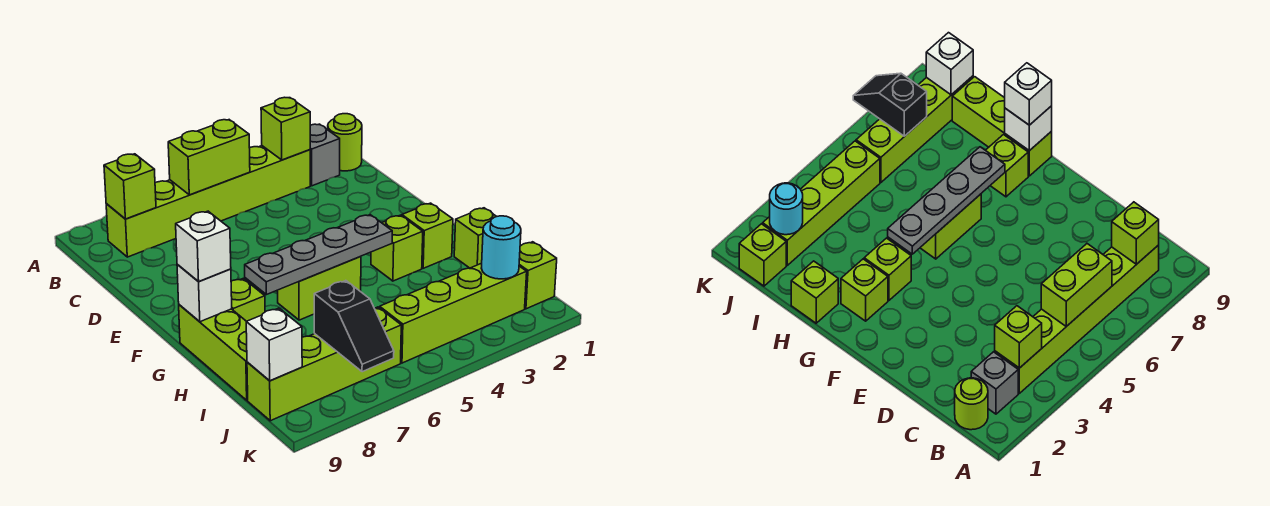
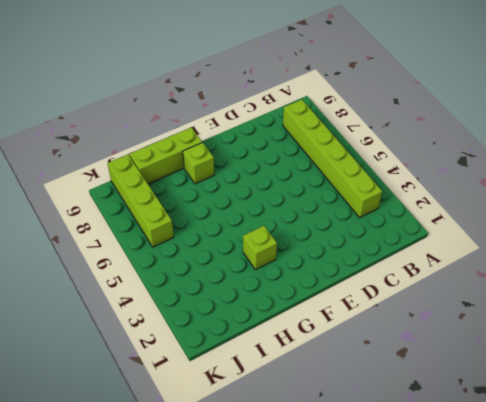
none -> lime 1x1 round brick [328,114,362,171]
none -> grey 1x1 brick [310,124,340,186]
none -> lime 1x1 brick [402,203,453,268]

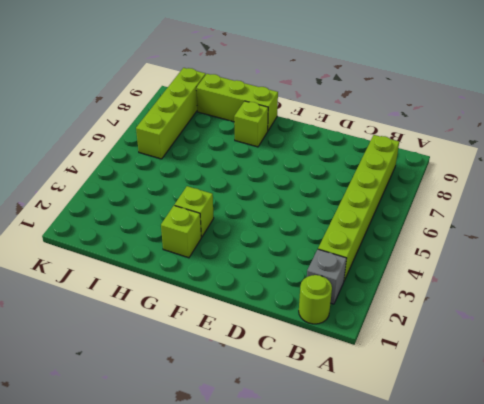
none -> lime 1x2 brick [277,256,361,320]
none -> lime 1x1 brick [454,208,497,268]
none -> lime 1x1 brick [519,242,557,309]

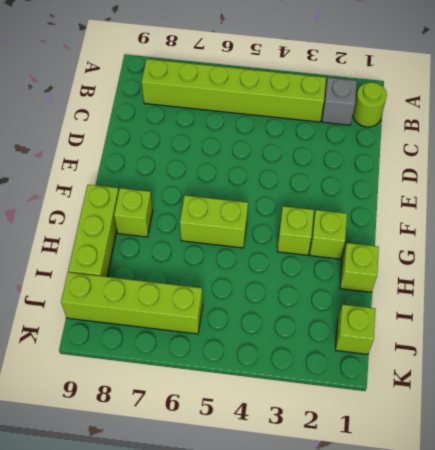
none -> lime 1x4 brick [380,263,527,363]
none -> lime 1x1 brick [261,97,310,160]
none -> lime 1x2 brick [168,120,250,195]

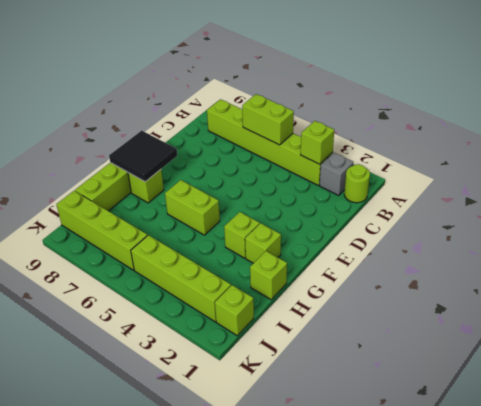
black 2x2 tile [109,131,177,182] -> white 1x1 brick [177,265,232,322]
none -> lime 1x1 brick [104,154,156,219]
none -> grey 1x4 plate [245,215,392,295]
none -> cyan 1x1 round brick [481,216,521,279]

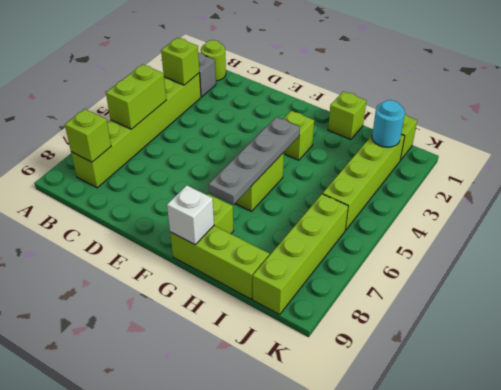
none -> lime 1x1 brick [402,203,453,268]
none -> black 1x2 slope [314,281,394,372]
none -> white 1x1 brick [246,308,302,381]

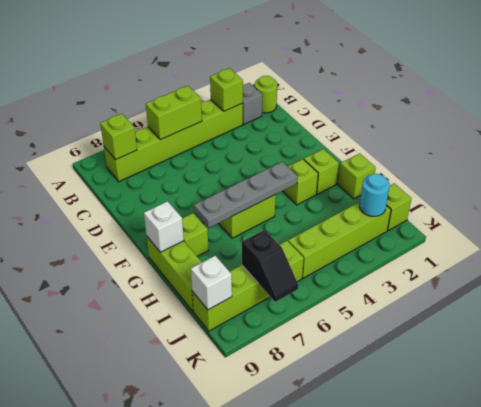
none -> white 1x1 brick [176,211,231,282]

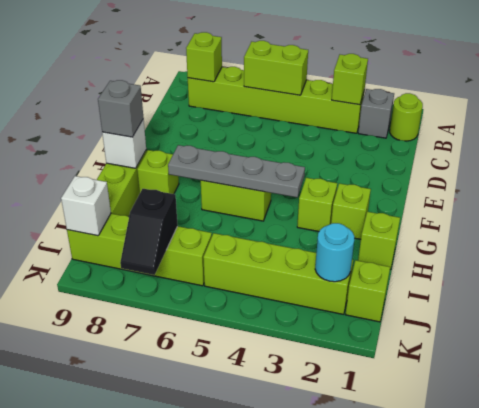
grey 1x1 brick [98,80,143,137] -> white 1x1 brick [176,211,231,282]

